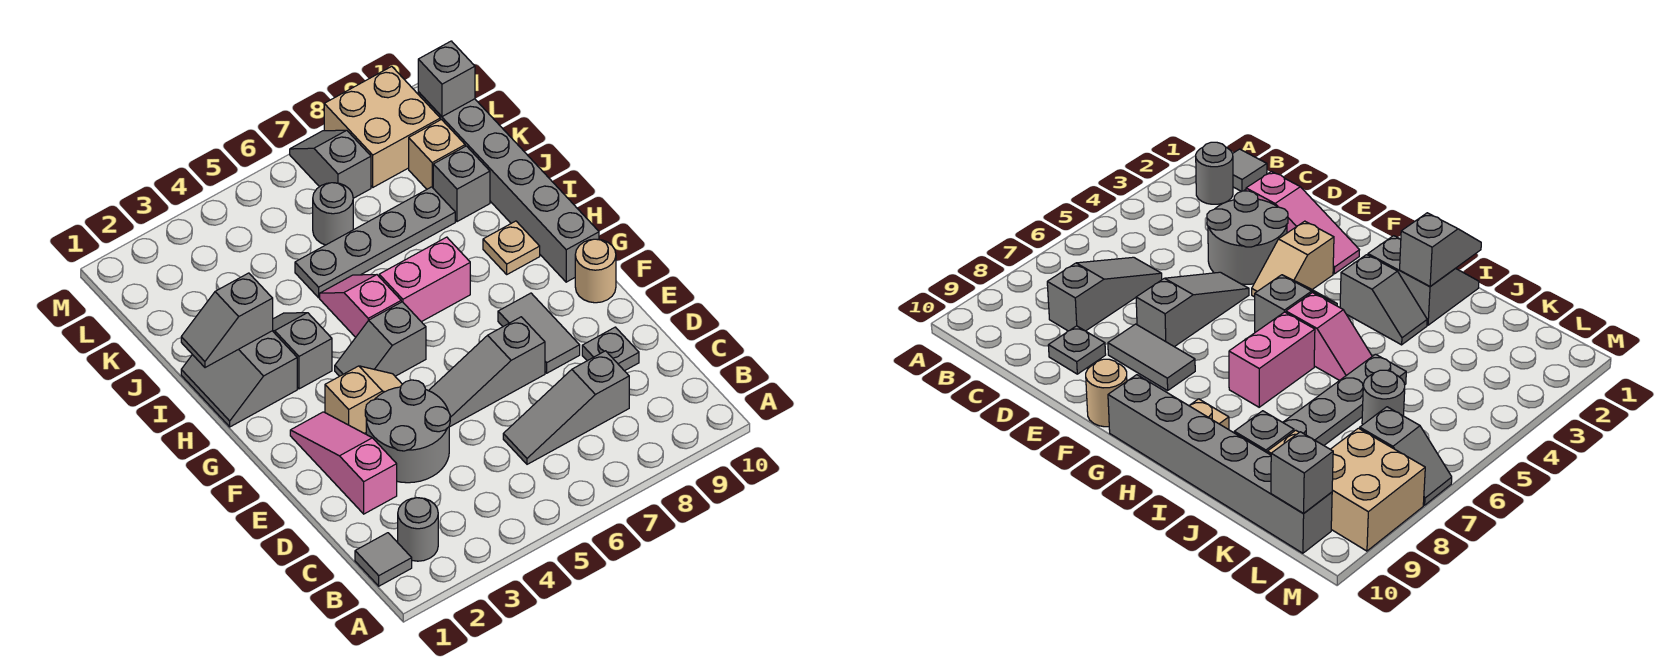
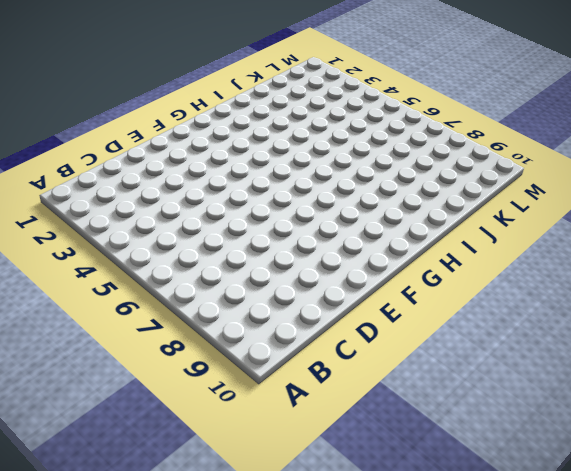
none -> grey 1x1 tile [355,533,412,586]
none -> grey 1x1 round brick [398,498,438,561]
none -> grey 1x3 slope [503,351,629,464]

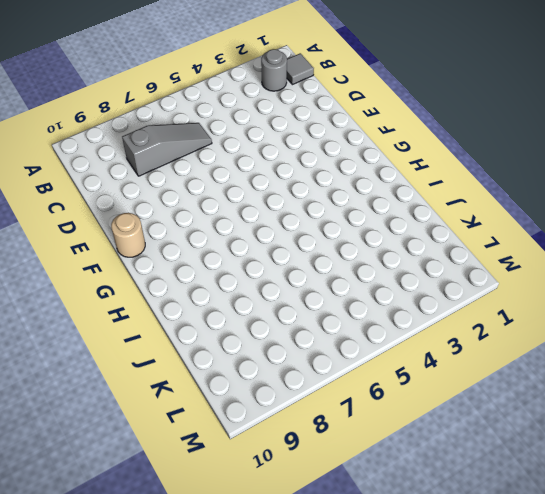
none -> pink 1x3 slope [290,412,397,514]
none -> grey 2x2 round brick [365,380,450,483]
none -> grey 1x1 plate [582,327,639,371]

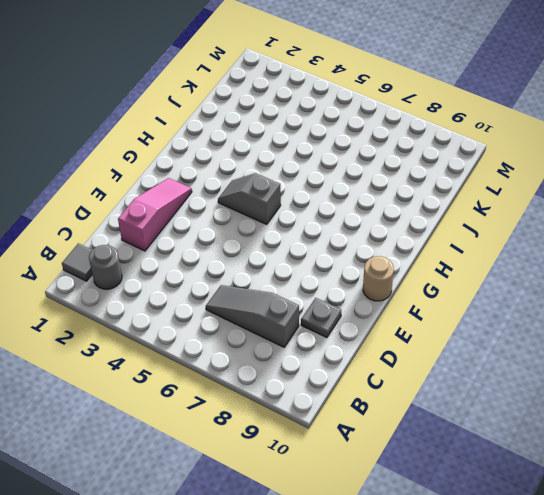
none -> grey 2x2 round brick [365,380,450,483]
none -> grey 1x3 slope [429,317,545,427]
none -> grey 1x2 tile [498,293,580,373]

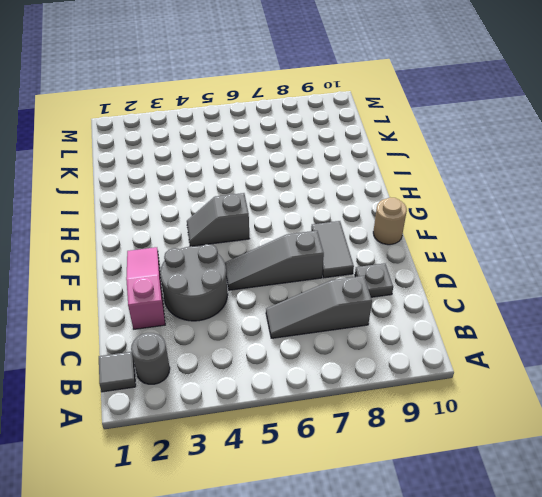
none -> tan 1x2 slope [325,366,402,433]
none -> grey 1x6 brick [418,92,599,282]
none -> grey 2x2 slope [181,331,297,427]

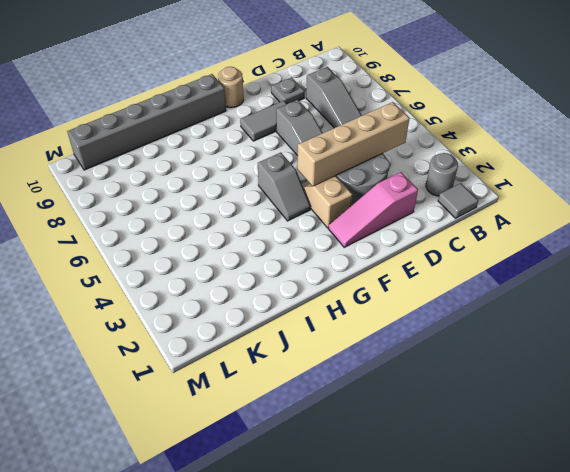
tan 1x4 brick [297,102,410,186] -> none
none -> grey 2x2 slope [181,331,297,427]
none -> grey 1x2 slope [273,313,332,389]
none -> pink 1x2 slope [320,275,401,337]

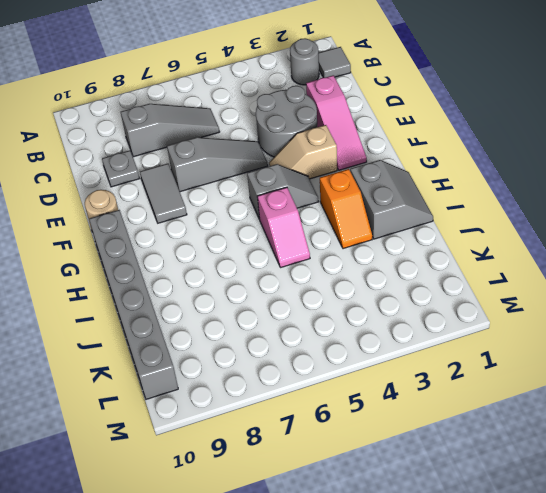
orange 1x2 slope [320,169,372,249] -> grey 1x2 slope [273,313,332,389]
none -> pink 1x2 brick [379,237,470,322]
none -> tan 1x1 plate [483,221,540,274]
none -> grey 1x4 plate [295,187,455,298]

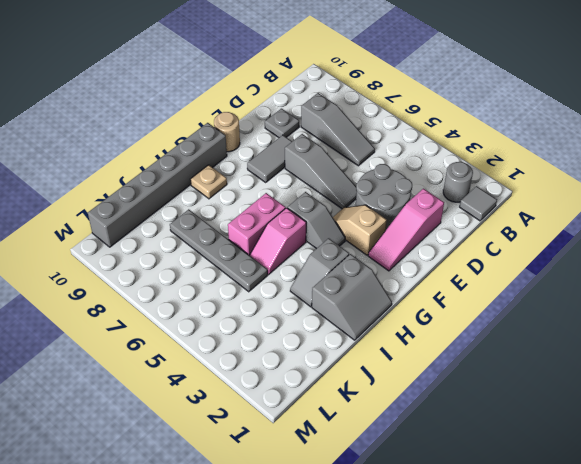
pink 1x2 brick [228,193,286,255] -> pink 1x2 brick turned to [379,237,470,322]
none -> grey 1x1 brick [433,146,490,222]
none -> grey 1x1 round brick [313,183,353,245]
none -> tan 1x1 brick [409,120,465,189]

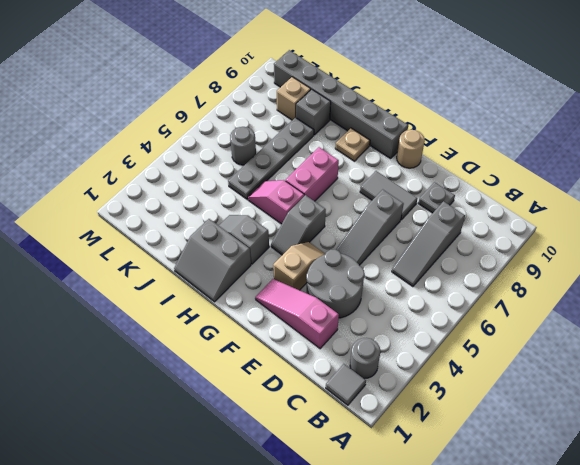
none -> grey 1x2 slope [290,130,371,198]
none -> tan 2x2 brick [324,66,440,187]
none -> grey 1x2 slope [181,273,273,368]

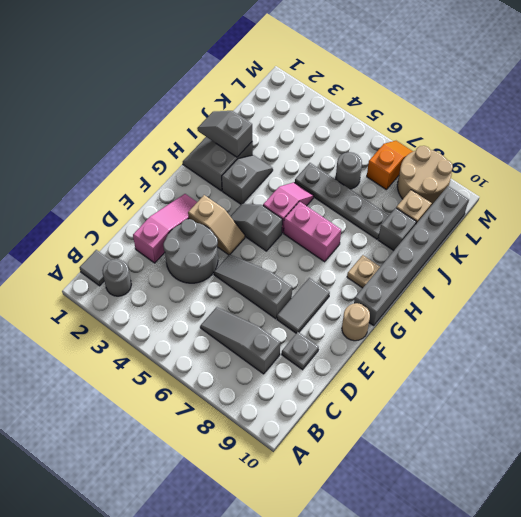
orange 1x2 slope [367,141,413,189] -> grey 1x2 slope [290,130,371,198]
tan 2x2 round brick [397,146,453,205] -> tan 2x2 brick [324,66,440,187]
none -> grey 1x1 brick [418,41,475,117]

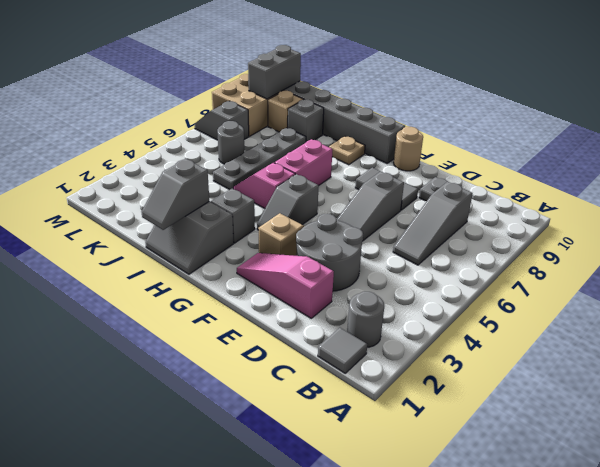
grey 1x2 brick [248,45,301,99] -> grey 1x1 brick [418,41,475,117]

